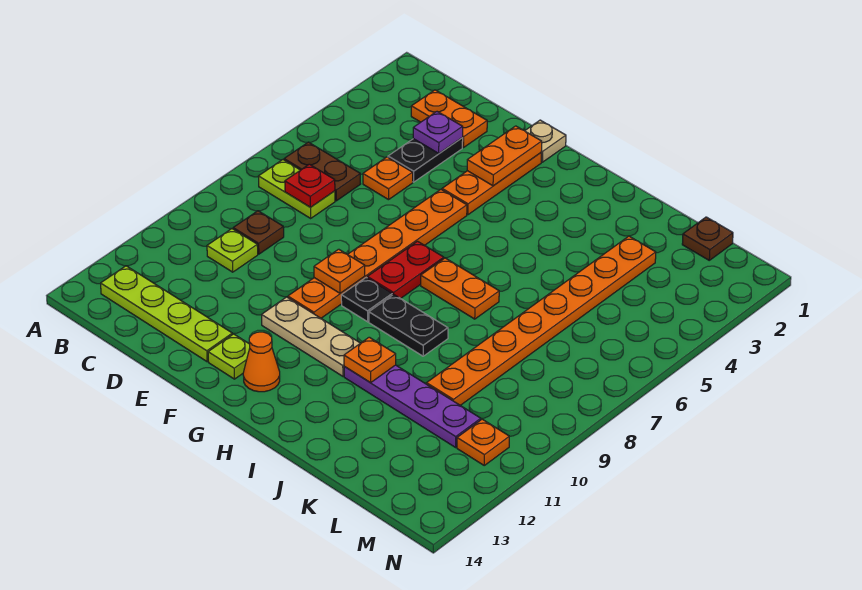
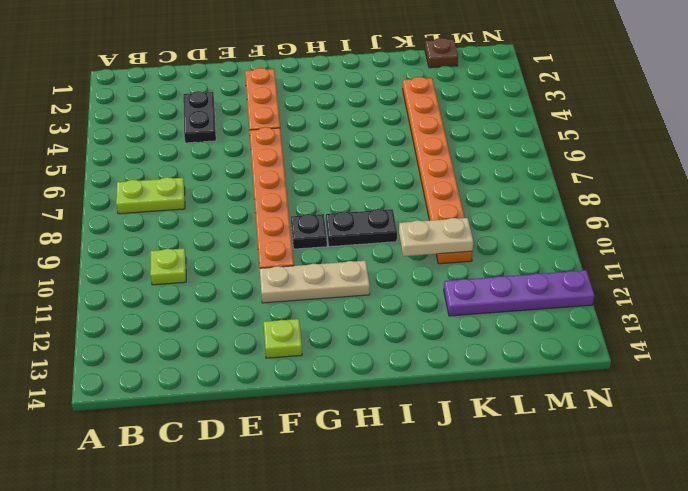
tan 1x2 plate [399,218,473,256] -> none
purple 1x4 plate [444,270,594,316] -> purple 1x4 plate moved to [344,365,481,447]
none -> brown 1x2 plate [284,142,360,201]
none -> lime 1x4 plate [101,266,232,362]
none -> orange 1x2 plate [411,90,487,147]

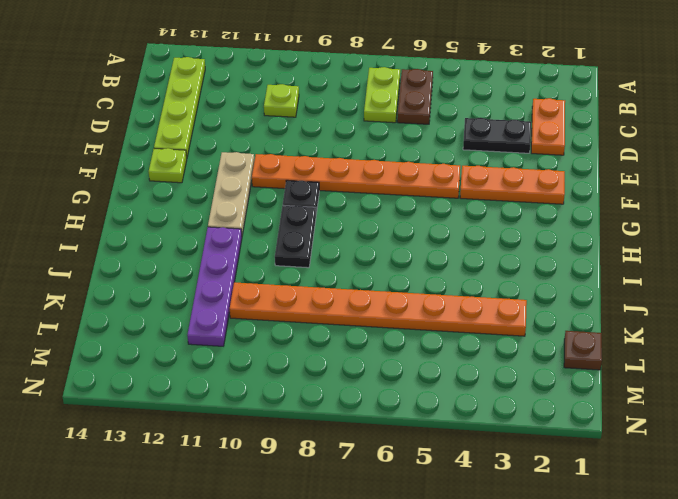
none -> brown 1x1 plate [233,211,284,254]
none -> orange 1x1 plate [363,157,413,200]
none -> tan 1x1 plate [525,120,566,162]

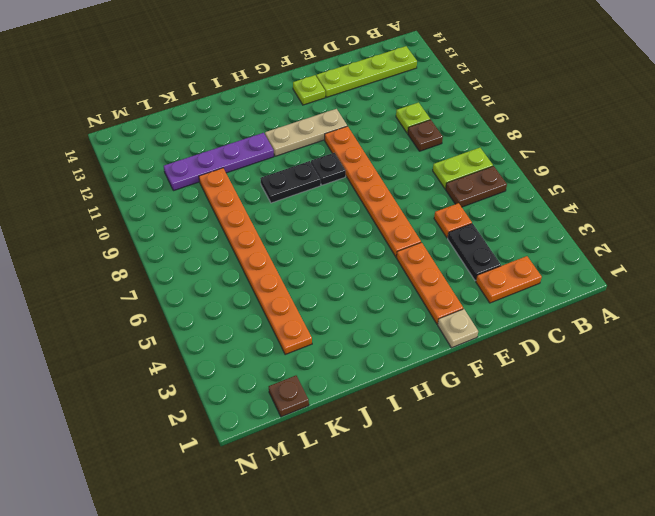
none -> red 1x2 plate [367,241,444,299]
none -> orange 1x1 cone [243,332,280,392]
none -> orange 1x2 plate [421,258,499,319]

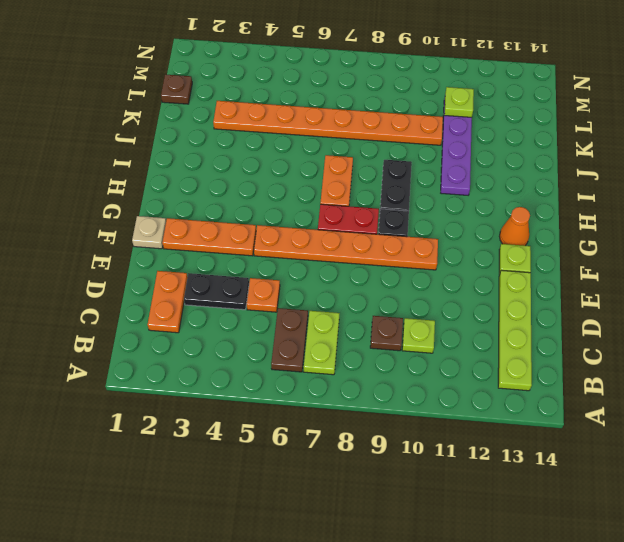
lime 1x1 plate [444,87,474,117] -> none
none -> tan 1x3 plate [262,297,360,376]
none -> orange 1x1 plate [457,419,509,465]
none -> red 1x1 plate [285,164,335,207]

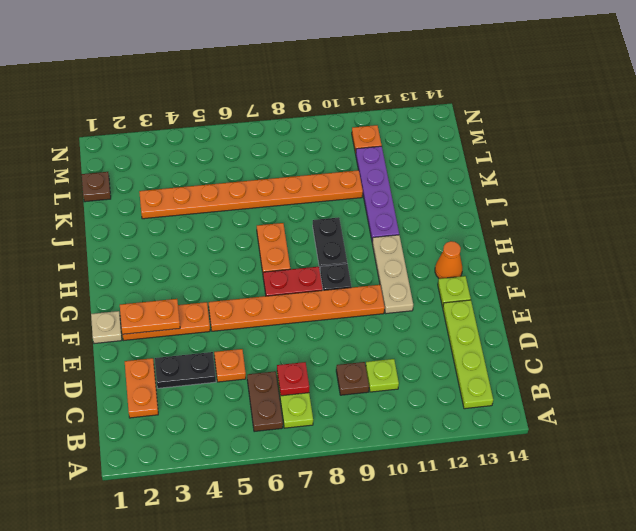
none -> purple 1x1 plate [413,112,463,153]
none -> orange 1x1 plate [314,249,365,293]
none -> orange 1x1 plate [344,337,396,382]

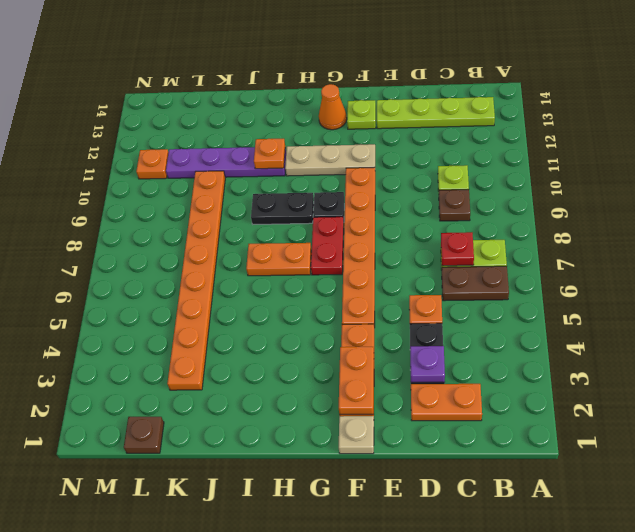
none -> orange 1x1 plate [314,249,365,293]

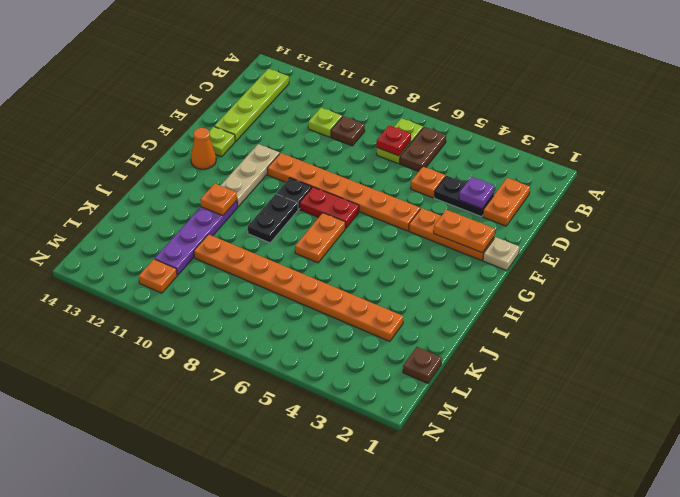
none -> orange 1x1 plate [314,249,365,293]

